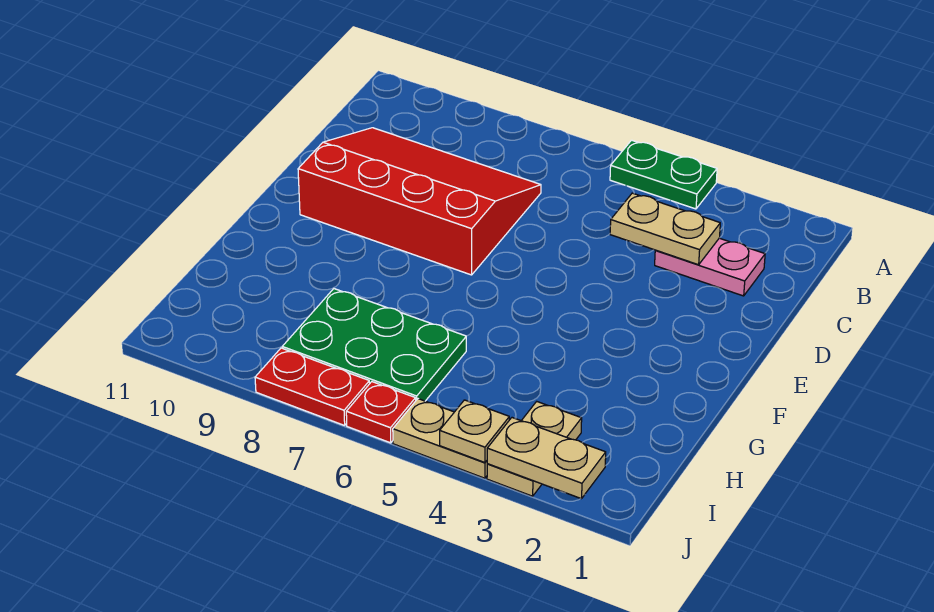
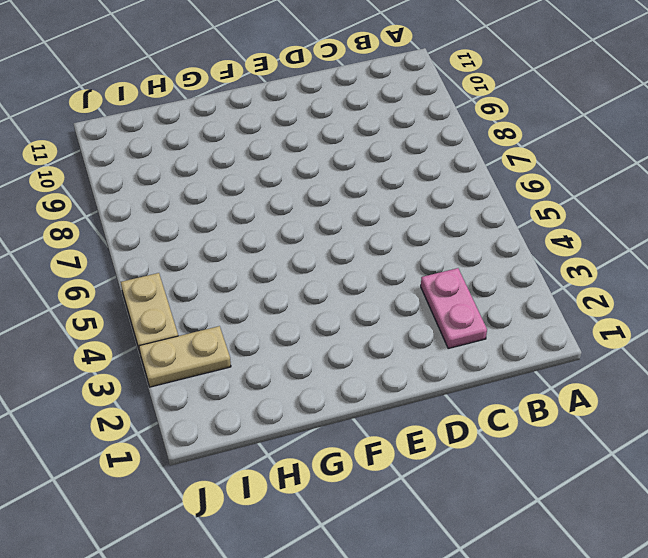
none -> green 1x2 plate [610,140,717,209]
none -> red 3x4 slope [298,128,541,275]

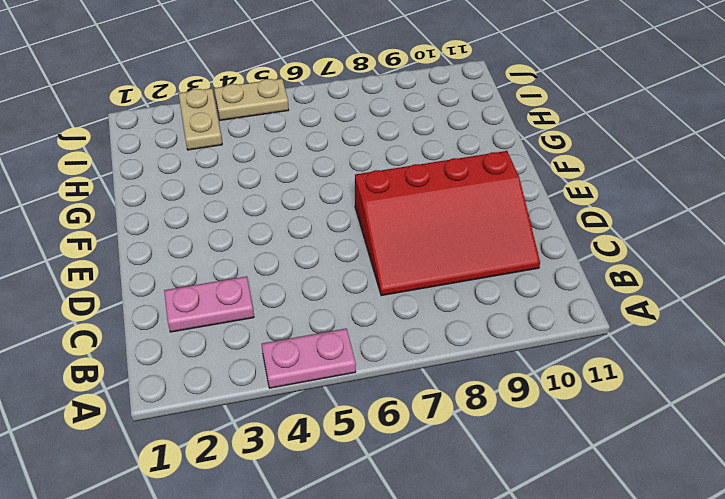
pink 1x2 plate [262,329,356,388] -> green 1x2 plate [610,140,717,209]
none -> green 2x3 plate [282,289,466,401]
none -> red 1x1 plate [346,382,416,443]

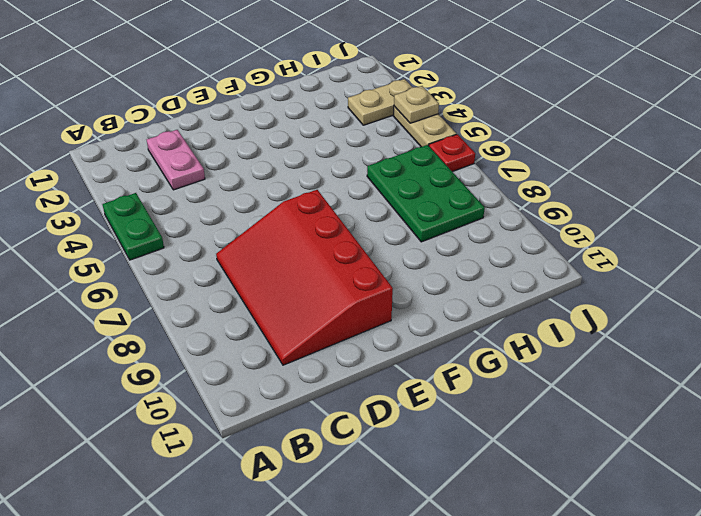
none -> red 1x2 plate [255,348,370,425]
none -> tan 1x2 plate [610,193,720,265]

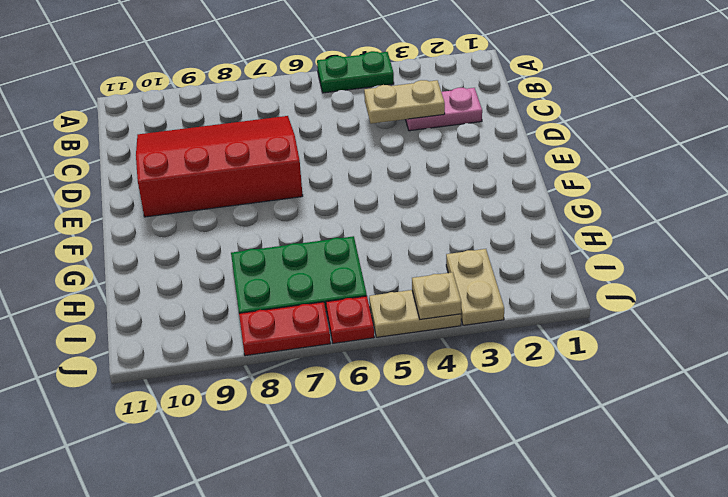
none -> tan 1x2 plate [487,418,606,499]

